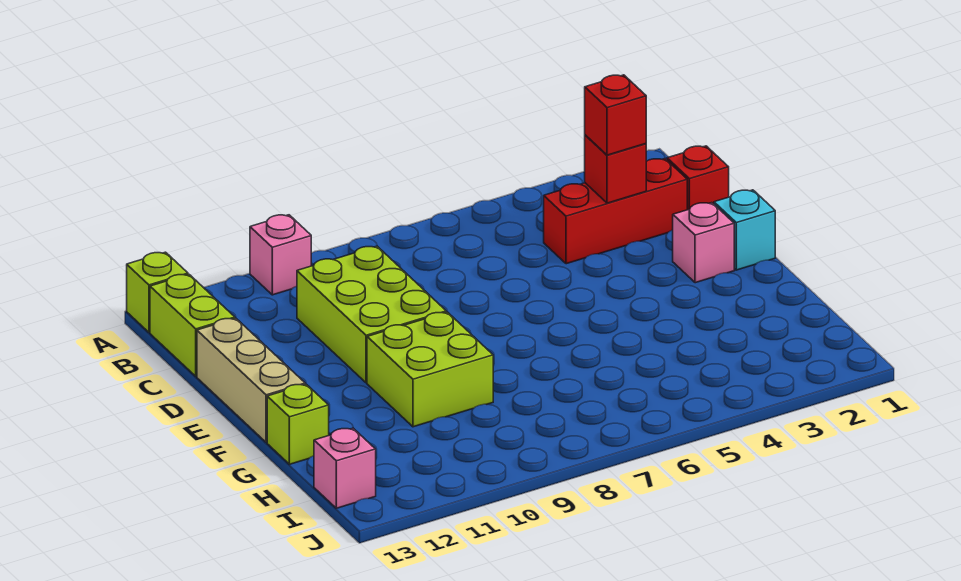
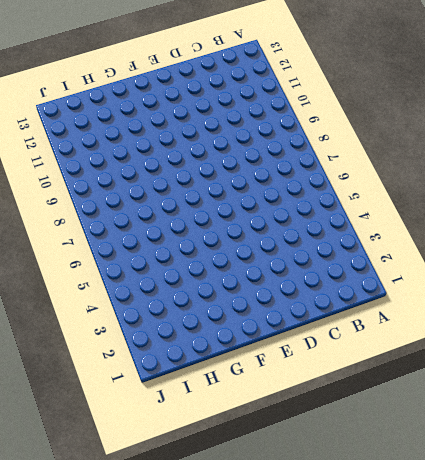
none -> pink 1x1 brick [250,215,311,295]
none -> lime 1x1 brick [127,252,188,332]
none -> lime 1x2 brick [150,274,235,376]

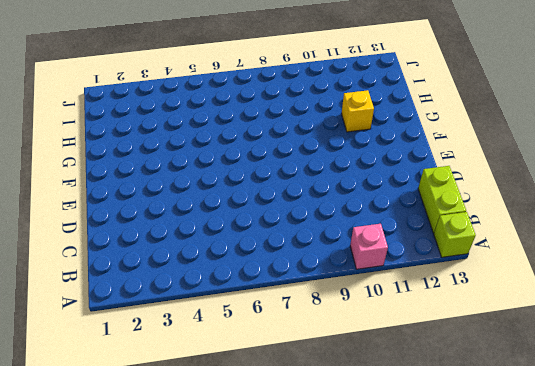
yellow 1x1 brick [341,90,374,132] -> none
none -> red 1x1 brick [667,146,729,210]
none -> red 1x3 brick [544,159,687,264]
none -> lime 2x3 brick [297,246,446,383]

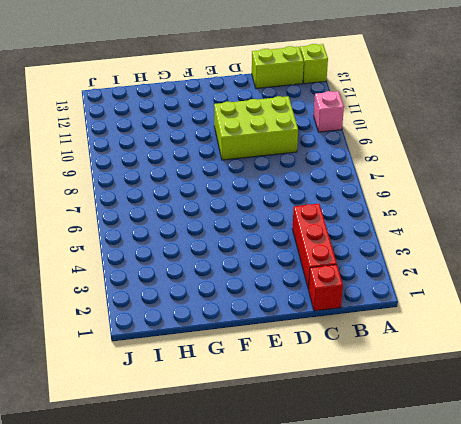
none -> tan 1x3 brick [197,318,305,442]
none -> cyan 1x1 brick [714,190,775,270]
none -> pink 1x1 brick [673,203,734,283]

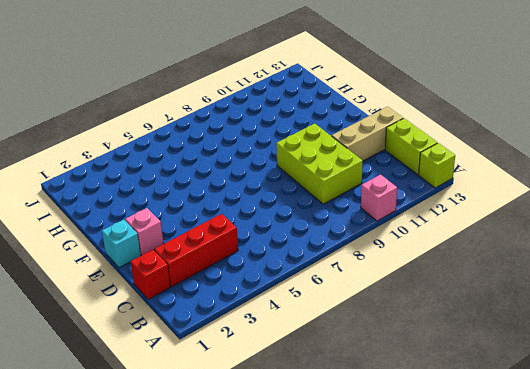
tan 1x3 brick [332,107,403,161] -> tan 1x3 brick turned to [197,318,305,442]
none -> lime 2x2 brick [367,312,493,427]
none -> lime 1x1 brick [267,384,329,464]
none -> pink 1x1 brick [314,428,376,508]

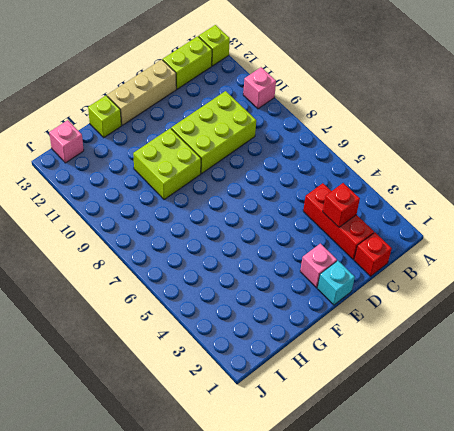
none -> red 1x1 brick [585,75,646,155]

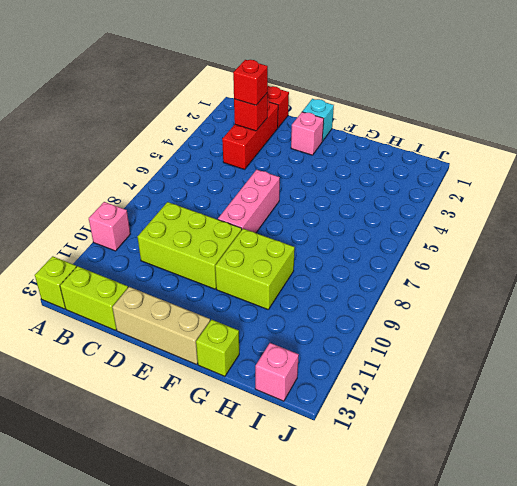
pink 1x3 brick [218,170,280,233] -> none

